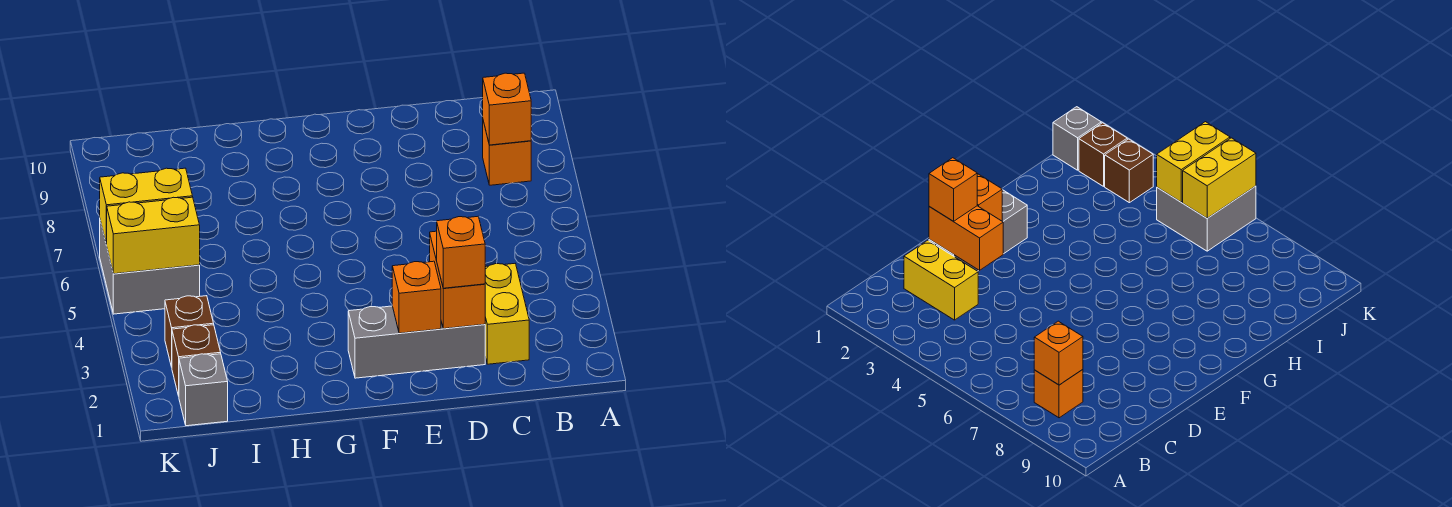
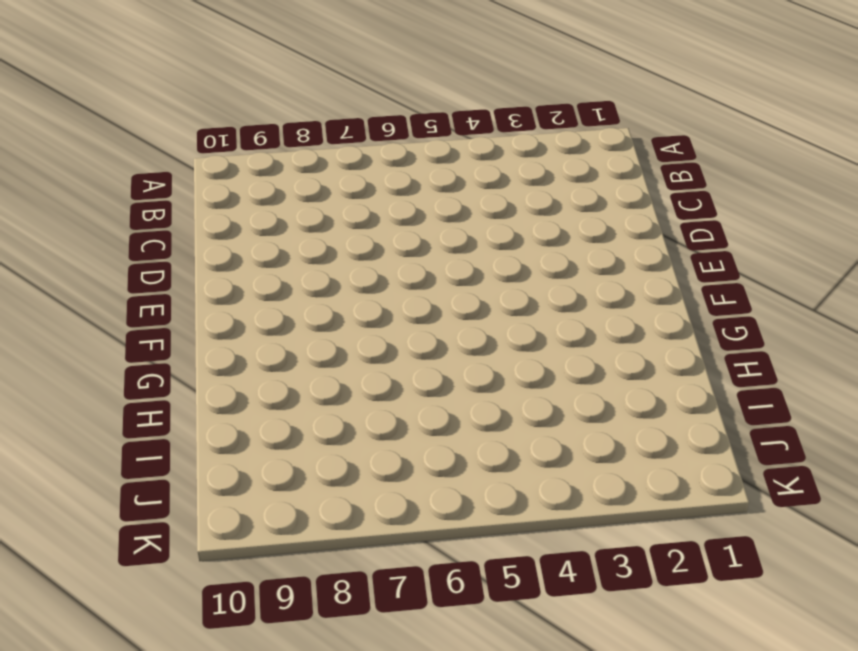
none -> orange 1x1 brick [483,121,531,185]
none -> yellow 1x2 brick [485,264,529,364]
none -> grey 1x3 brick [348,306,485,378]

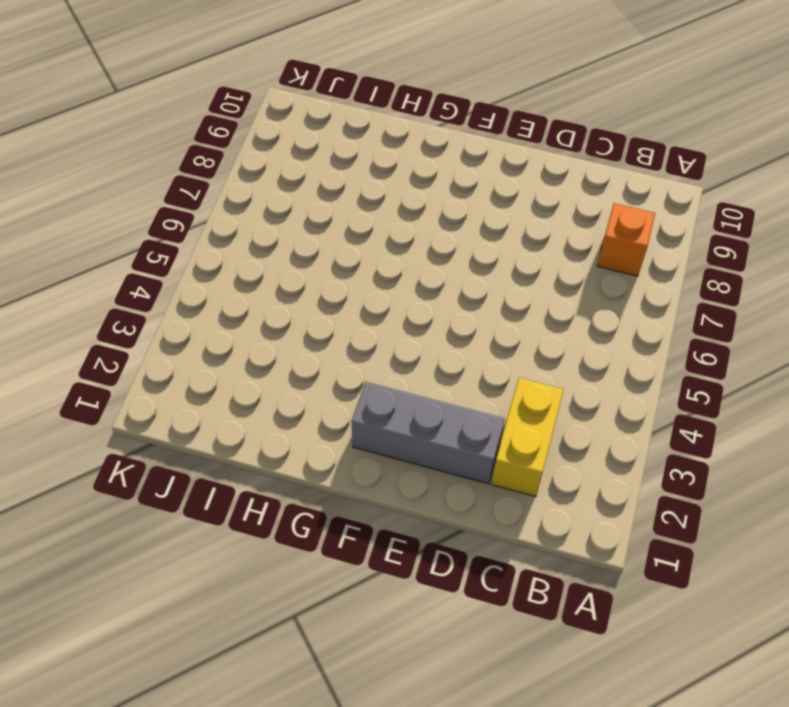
none -> grey 1x1 brick [179,354,228,426]
none -> brown 1x1 brick [172,325,221,396]
none -> brown 1x1 brick [165,296,214,367]

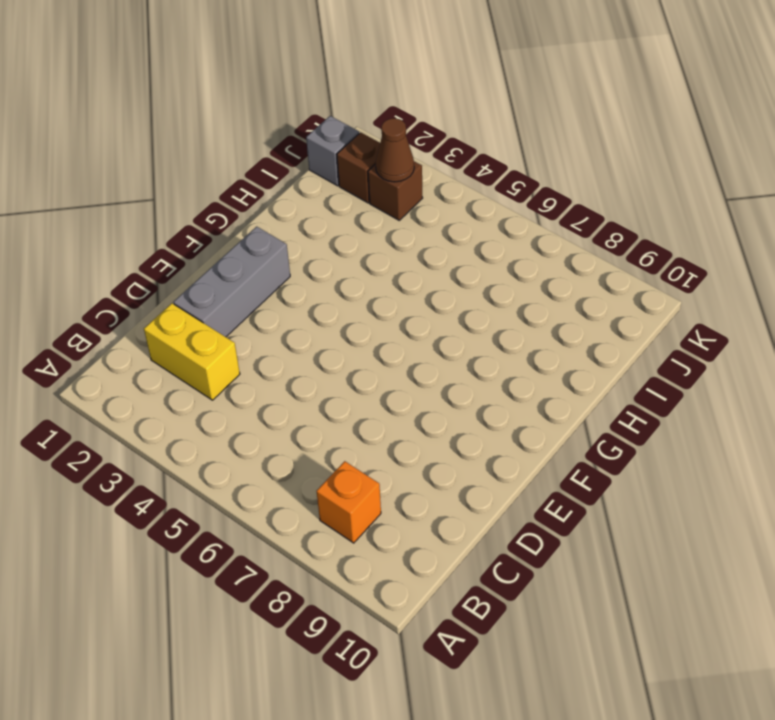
brown 1x1 cone [376,118,414,182] -> none
none -> grey 2x2 brick [100,221,200,314]
none -> orange 1x1 brick [483,73,531,145]
none -> orange 1x2 brick [430,231,485,329]

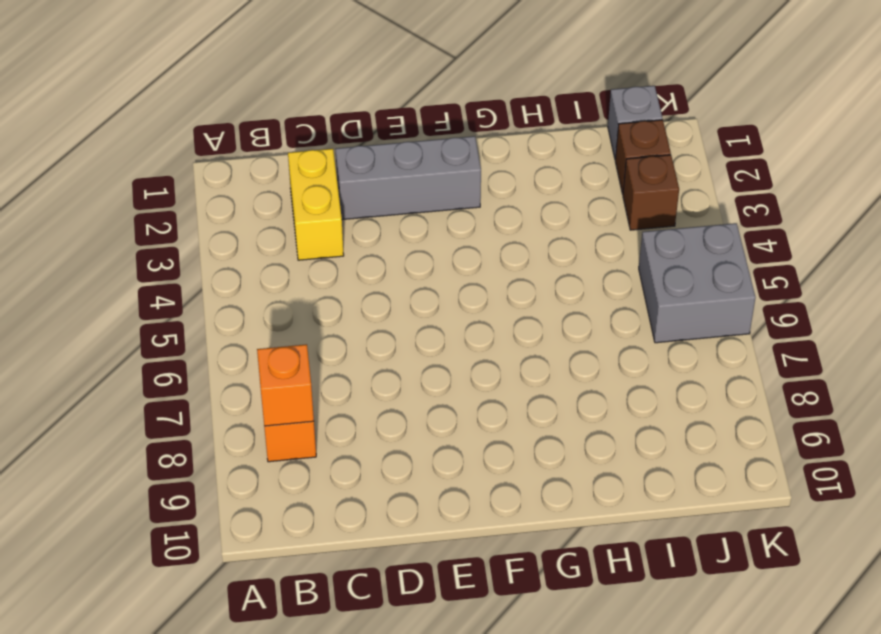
none -> orange 1x2 brick [430,231,485,329]
none -> orange 1x1 brick [392,261,441,333]
none -> yellow 1x2 brick [106,197,200,274]

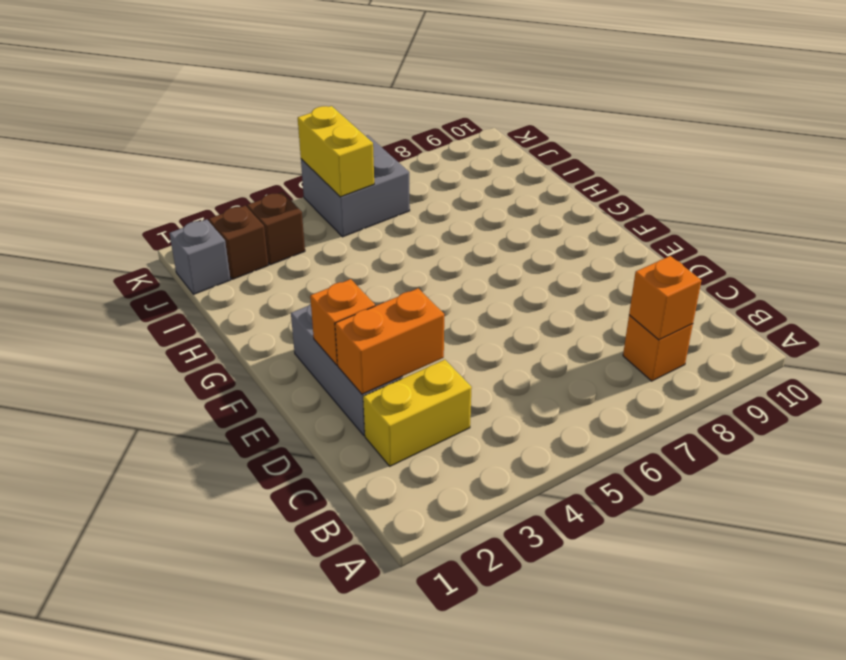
none -> yellow 1x2 brick [100,168,193,244]
none -> orange 1x1 brick [437,217,485,288]

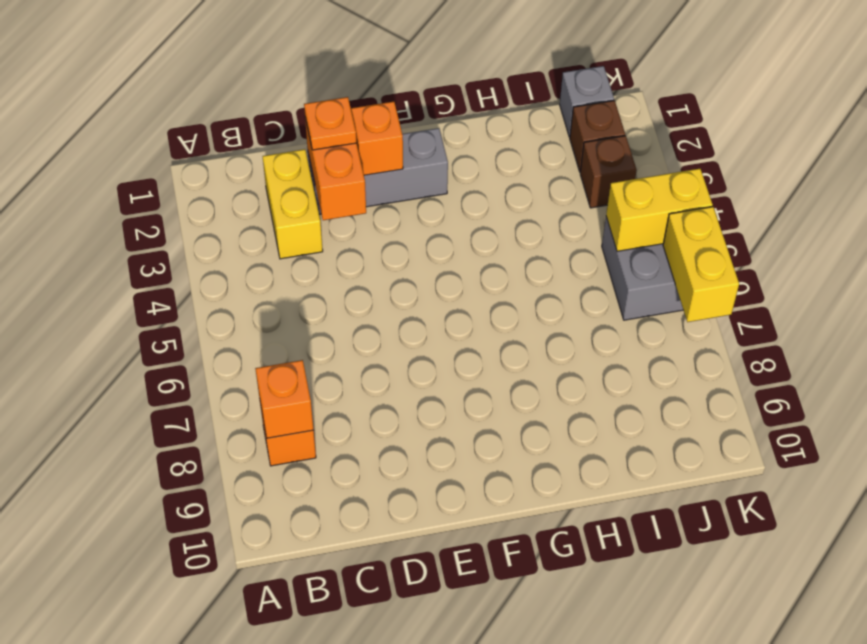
orange 1x1 plate [304,97,357,150] -> orange 1x1 brick [437,217,485,288]
yellow 1x2 brick [663,207,739,322] -> yellow 1x2 brick turned to [100,168,193,244]

